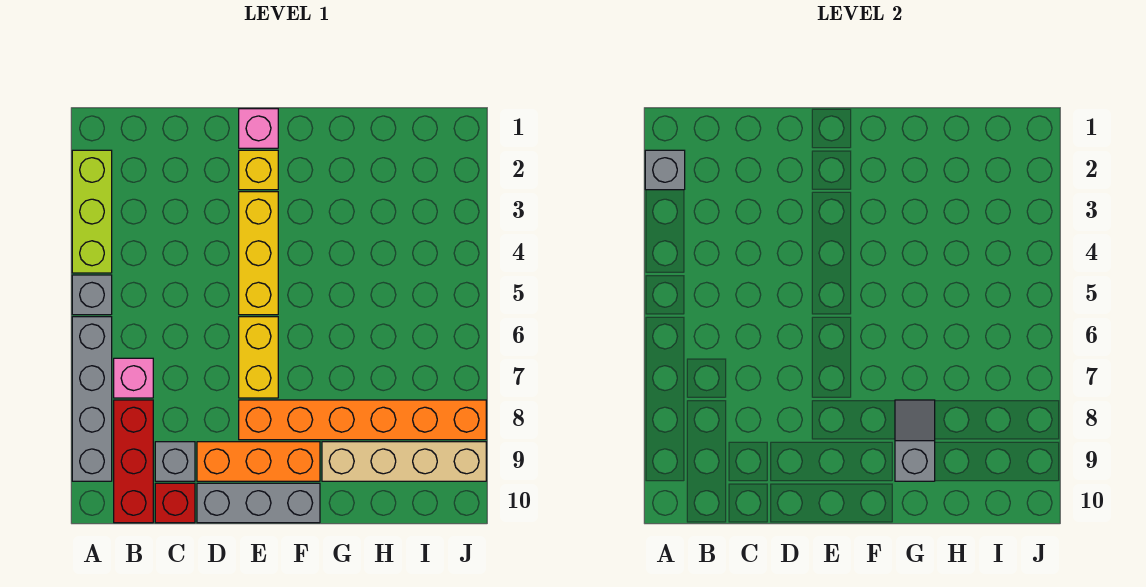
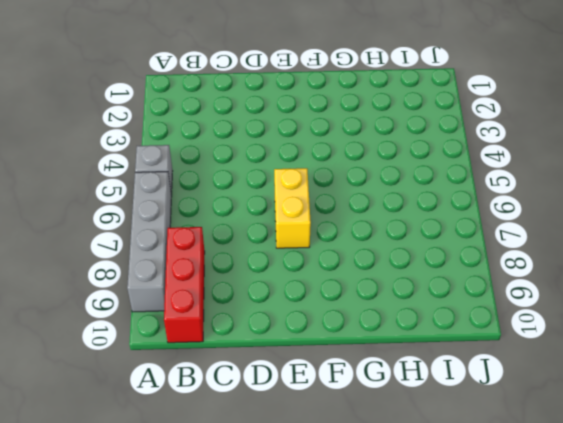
none -> lime 1x3 brick [72,150,112,273]
none -> pink 1x1 brick [114,358,153,398]
none -> grey 1x1 brick [155,442,195,481]

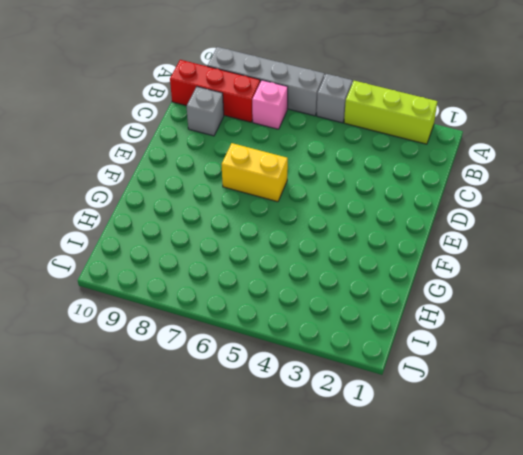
none -> red 1x1 brick [155,483,195,523]
none -> orange 1x3 brick [197,442,320,481]
none -> grey 1x3 brick [197,483,320,523]

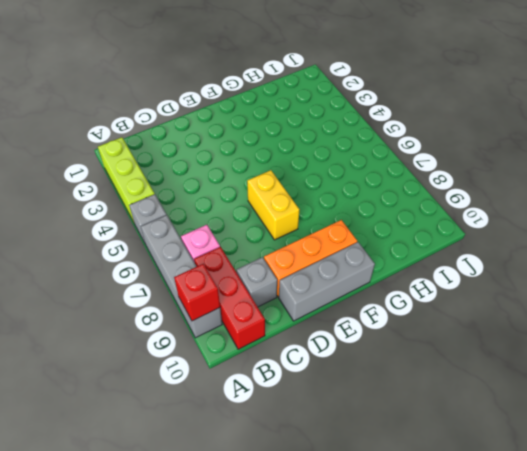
red 1x1 brick [174,264,220,321] -> red 1x1 brick moved to [155,483,195,523]
none -> pink 1x1 brick [239,109,278,148]
none -> yellow 1x1 brick [239,150,278,190]
none -> yellow 1x3 brick [239,192,278,315]

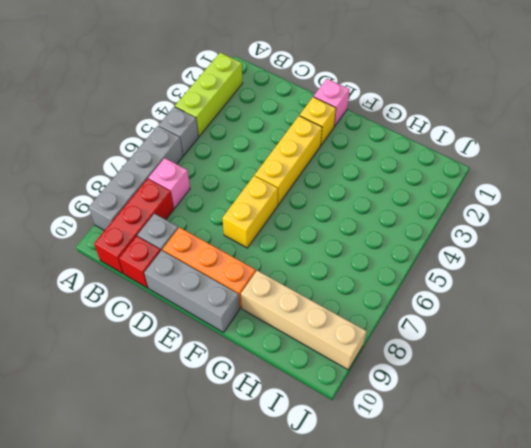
none -> orange 1x6 brick [239,400,486,440]
none -> grey 1x1 brick [645,150,685,190]
none -> grey 1x2 slope [895,400,935,481]

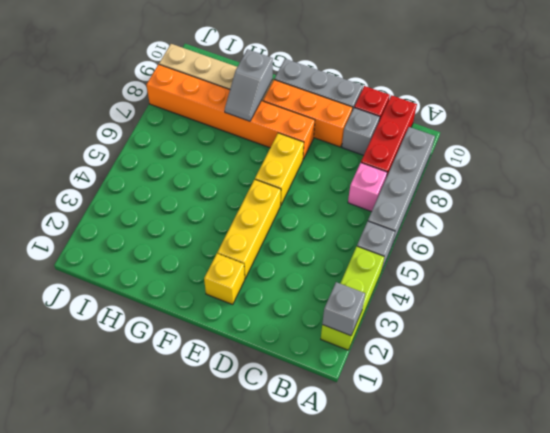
none -> pink 1x1 brick [239,109,278,148]

